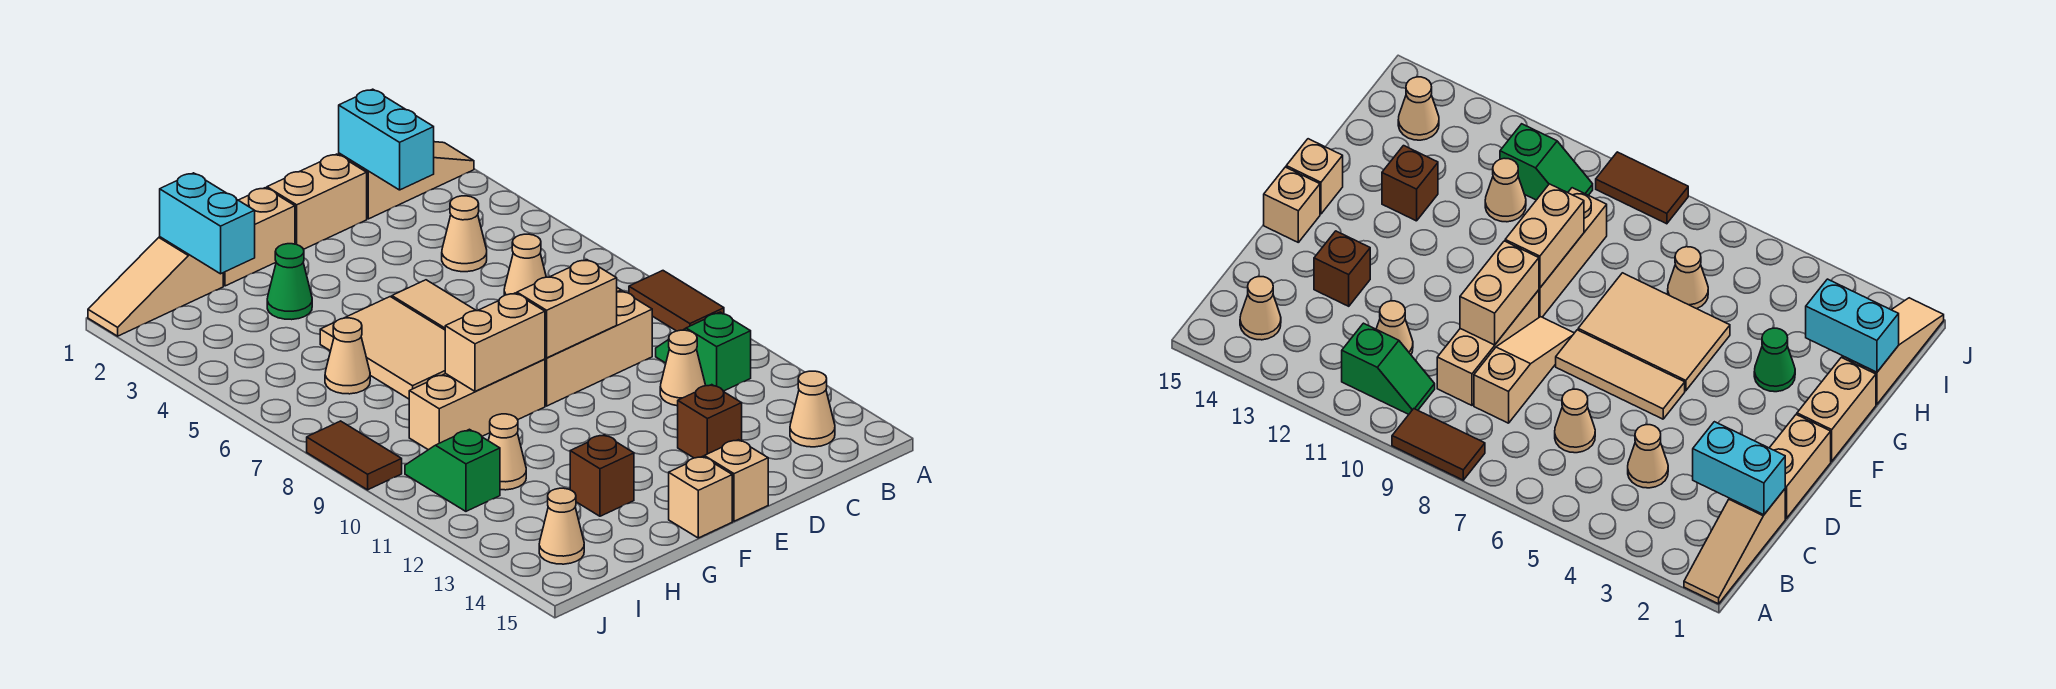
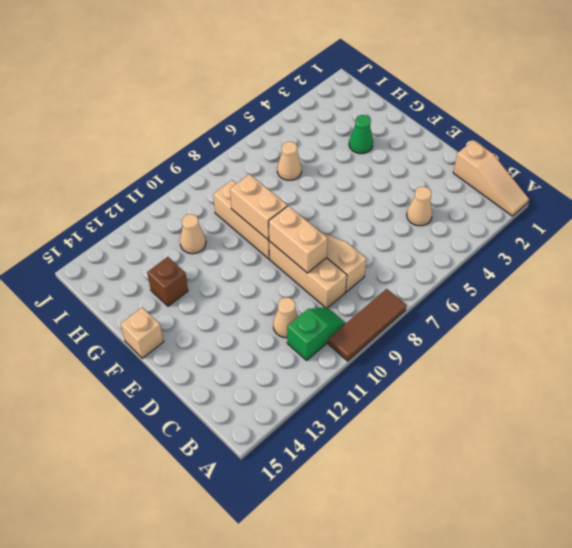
brown 1x3 tile [328,289,406,361] -> brown 1x2 tile [629,271,724,331]
none -> tan 1x1 cone [790,371,835,447]
none -> tan 1x1 cone [504,234,546,295]
none -> tan 1x2 brick [267,154,367,249]

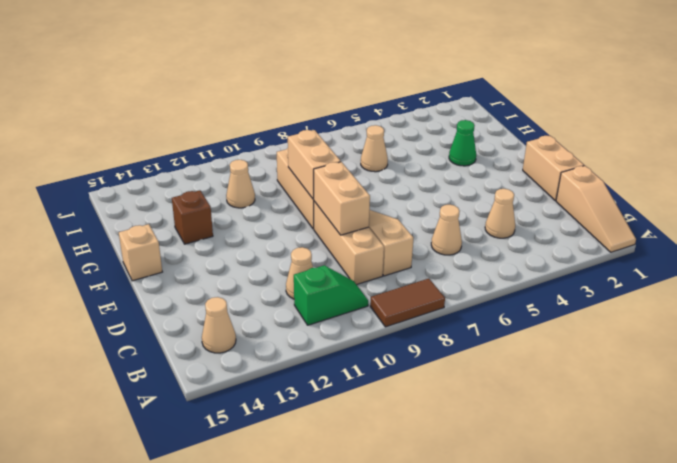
none -> brown 1x1 brick [678,385,742,458]
none -> tan 1x3 tile [392,280,476,330]
none -> tan 1x1 brick [704,440,768,521]

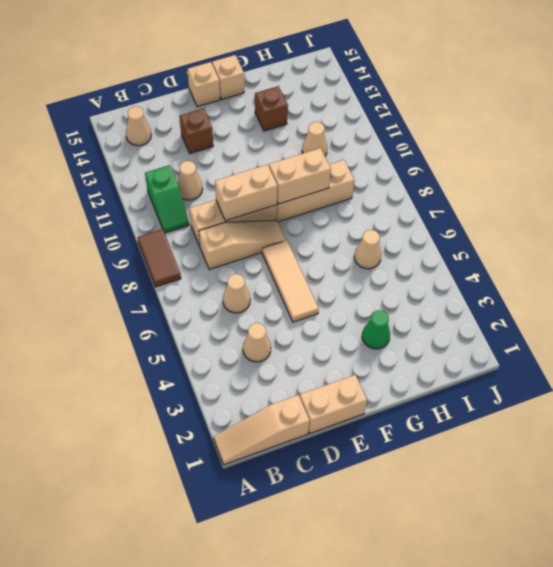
none -> tan 1x2 brick [223,188,295,286]
none -> tan 2x3 tile [320,297,446,399]
none -> tan 1x3 slope [88,237,223,336]

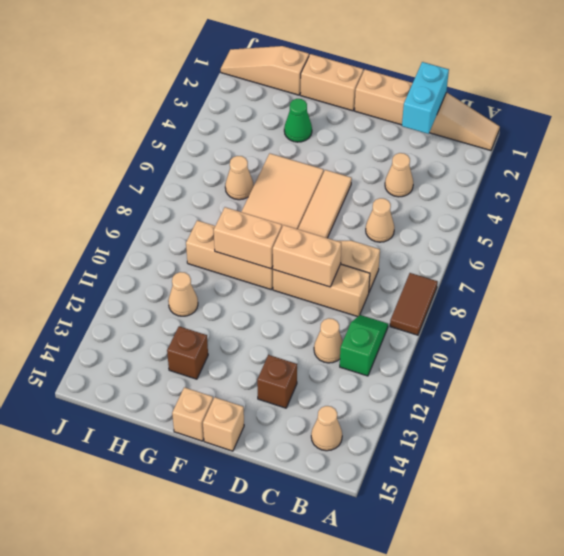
none -> green 1x2 slope [405,429,500,511]
none -> tan 1x1 cone [539,488,584,564]
none -> brown 1x2 tile [307,421,402,490]

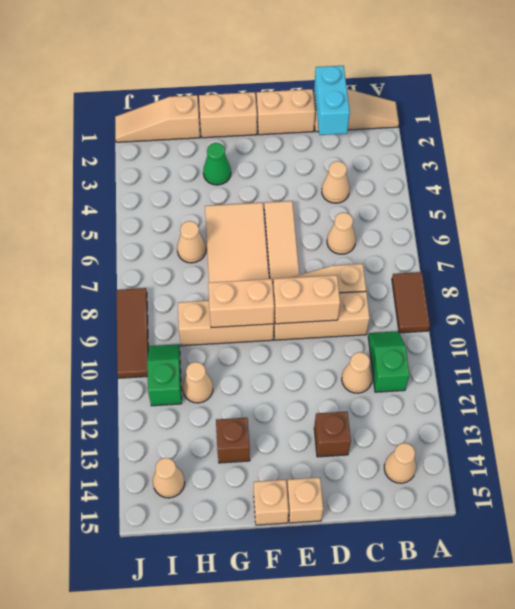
brown 1x3 tile [117,288,148,378] -> brown 1x2 tile [307,421,402,490]
none -> cyan 1x2 brick [160,173,255,274]

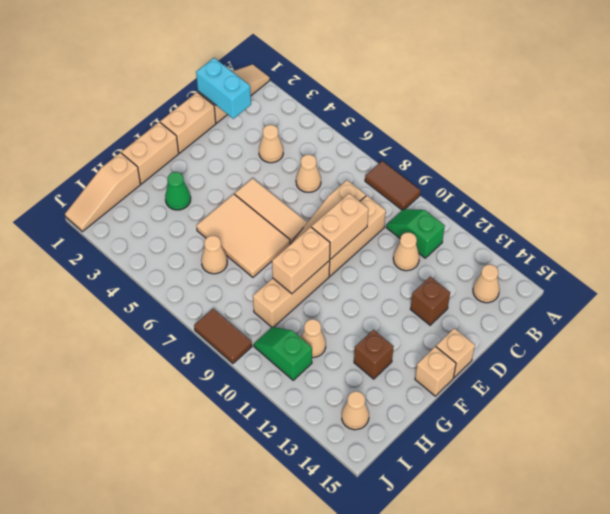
none -> cyan 1x2 brick [160,173,255,274]

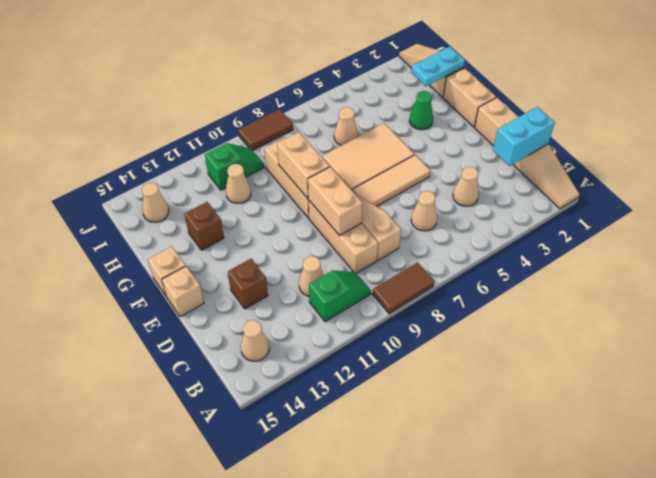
cyan 1x2 plate [411,47,465,86] -> cyan 1x2 brick [160,173,255,274]

